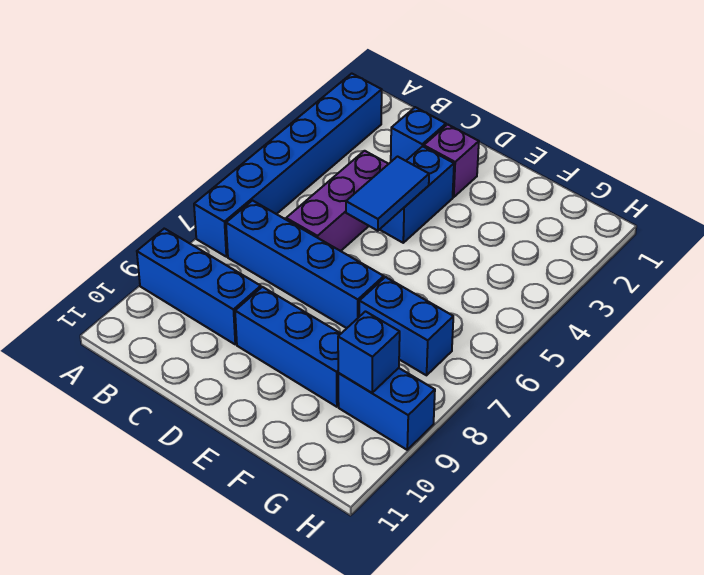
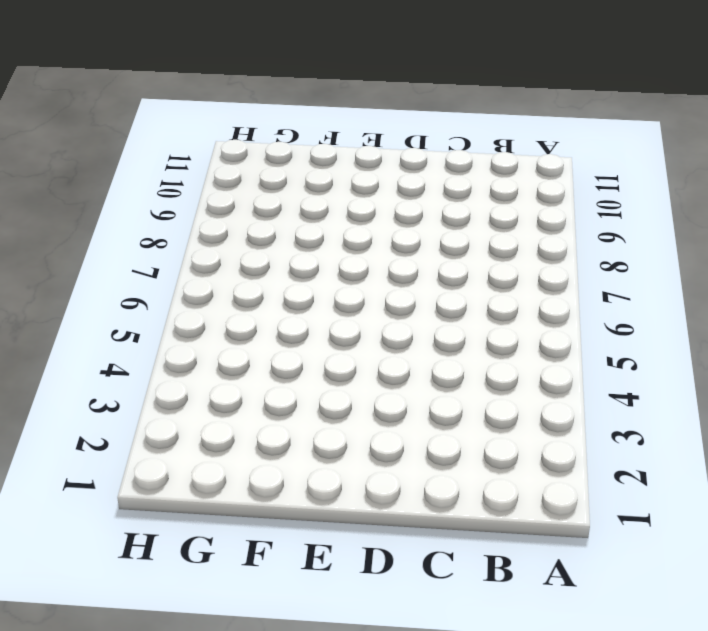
none -> blue 1x6 brick [194,74,382,257]
none -> blue 1x3 brick [137,229,261,344]
none -> blue 1x4 brick [226,201,384,328]

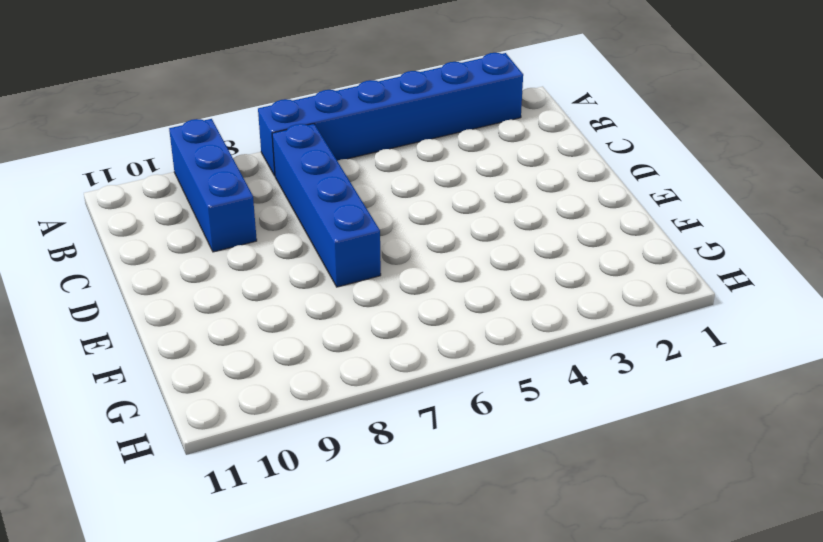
none -> blue 1x1 brick [391,107,446,162]
none -> purple 1x3 brick [286,151,388,251]
none -> purple 1x1 brick [424,124,479,197]

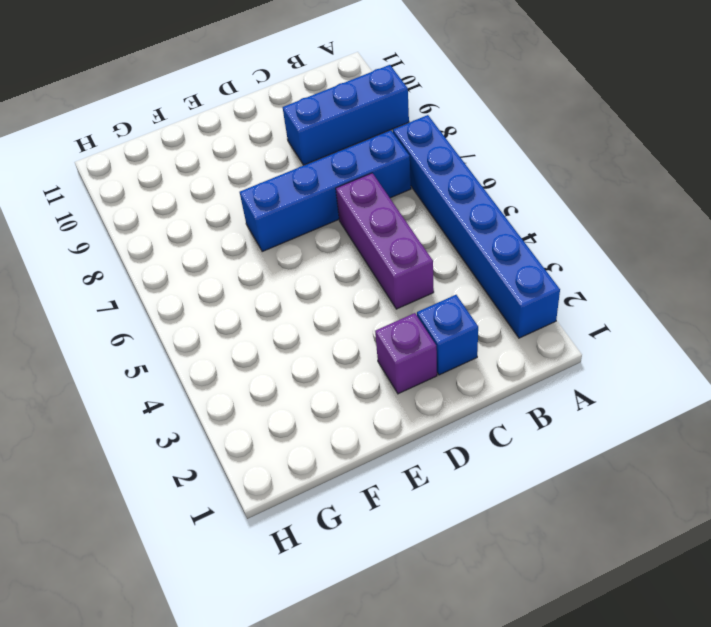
none -> blue 1x2 brick [379,146,454,243]
none -> blue 1x3 brick [235,287,341,407]
none -> blue 1x2 brick [359,277,453,375]

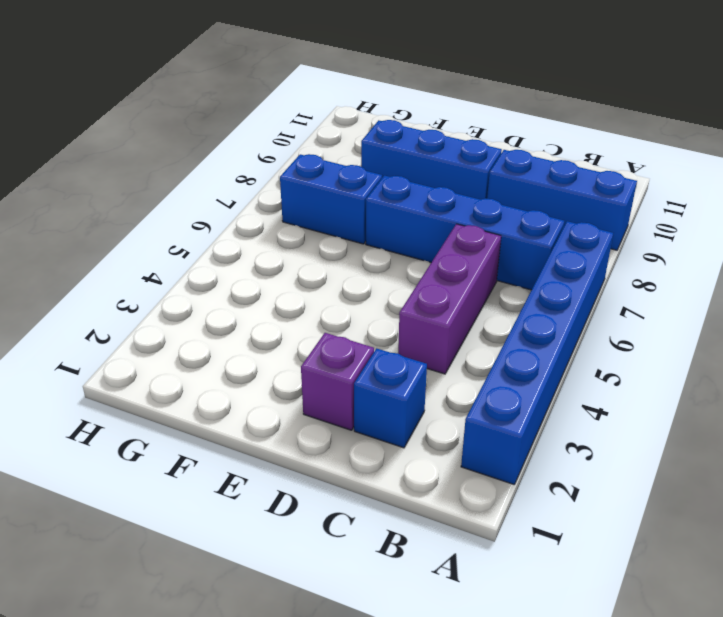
none -> blue 1x2 brick [379,146,454,243]
none -> blue 1x2 brick [338,368,435,450]
none -> blue 1x2 tile [346,157,429,231]

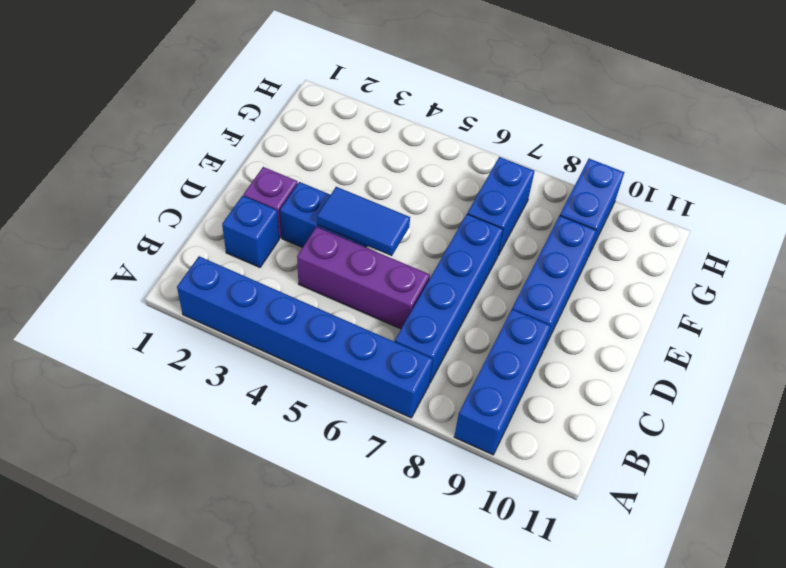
none -> blue 1x1 brick [338,312,400,393]

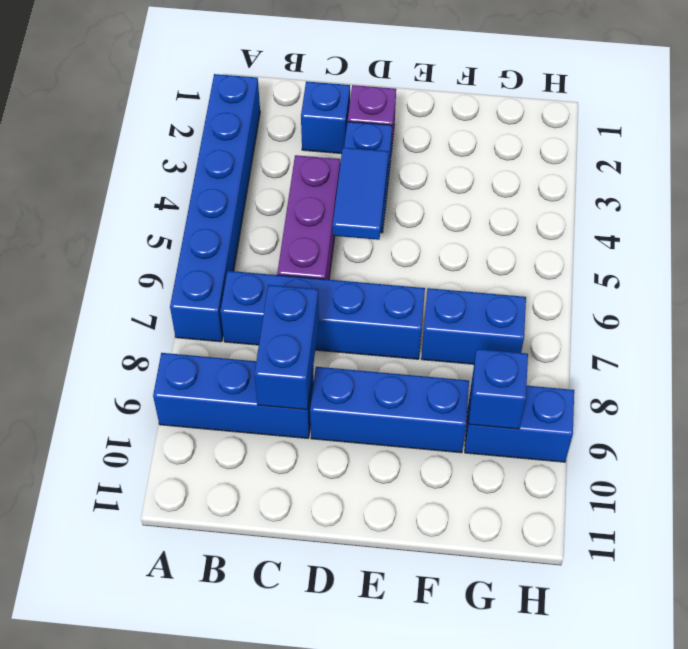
blue 1x2 brick [254,285,319,410] -> none

